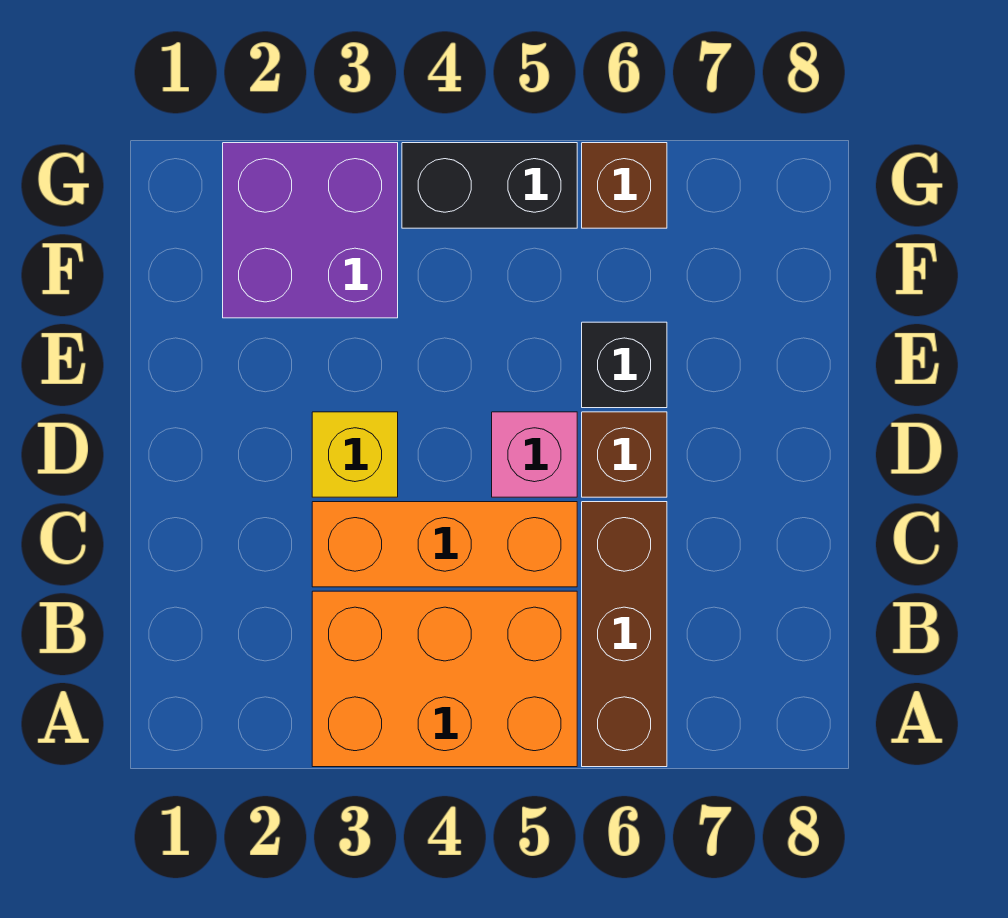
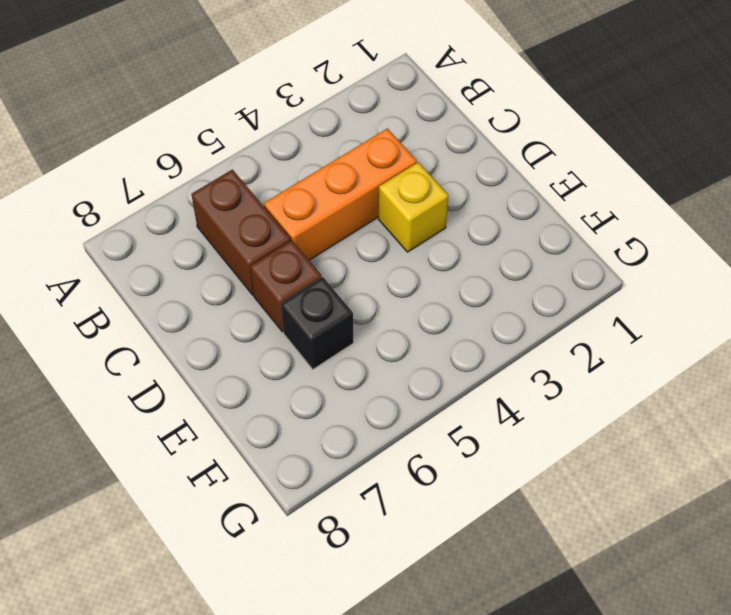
brown 1x2 brick [191,170,291,295] -> brown 1x3 brick [582,502,667,767]
none -> orange 2x3 brick [312,591,577,767]
none -> pink 1x1 brick [492,412,577,497]

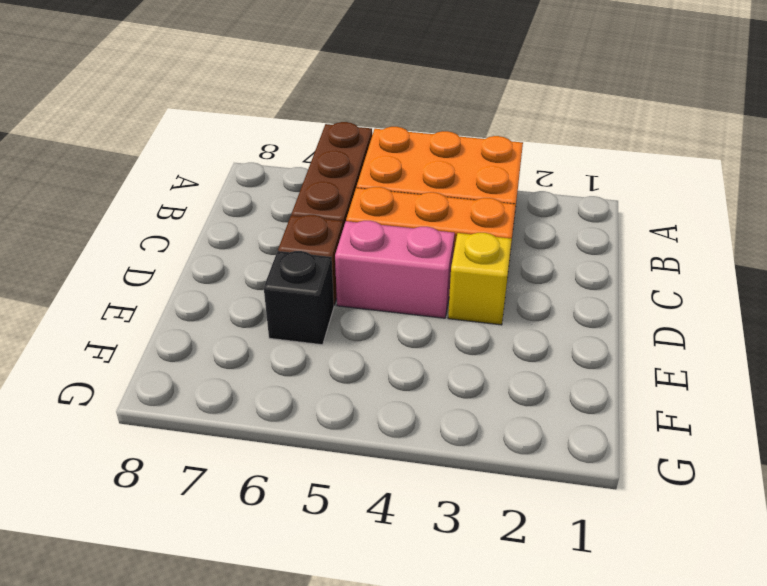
pink 1x2 brick [335,221,455,318] -> pink 1x1 brick [492,412,577,497]
none -> purple 2x2 brick [223,143,398,318]
none -> black 1x2 brick [402,143,577,228]

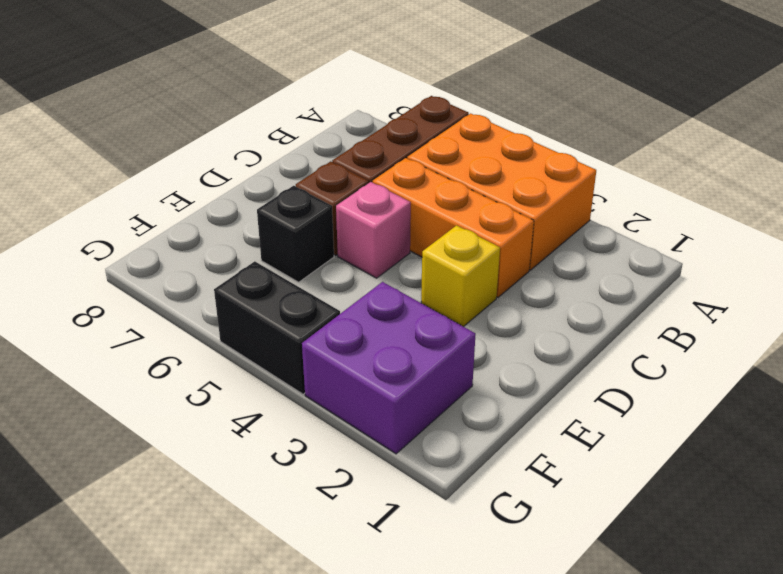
none -> brown 1x1 brick [582,143,667,228]

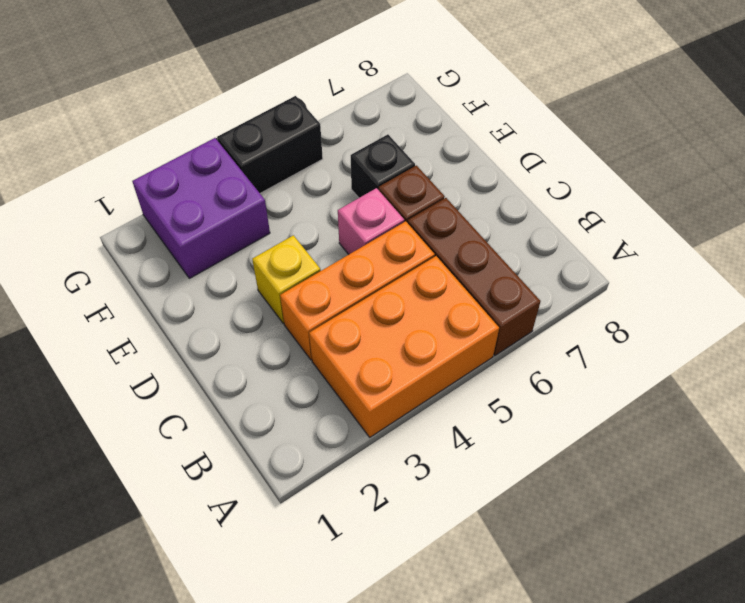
none -> brown 1x1 brick [582,143,667,228]

